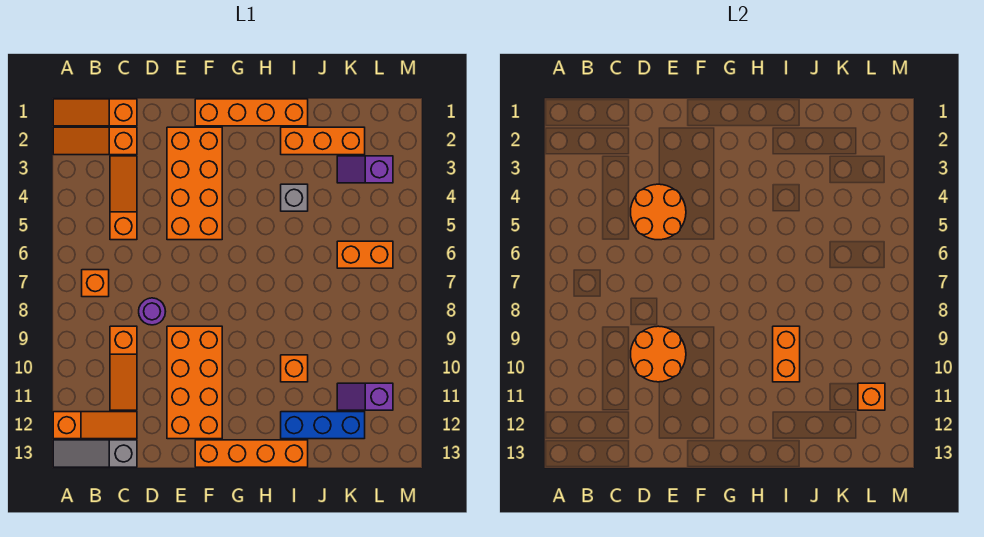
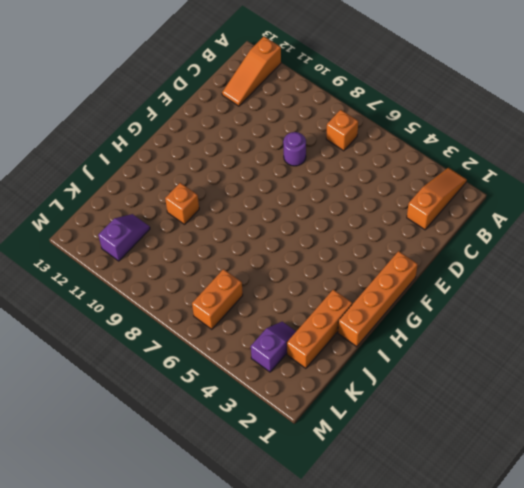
none -> orange 1x3 slope [53,99,137,126]
none -> grey 1x3 slope [53,440,137,467]
none -> orange 1x3 slope [110,156,137,240]

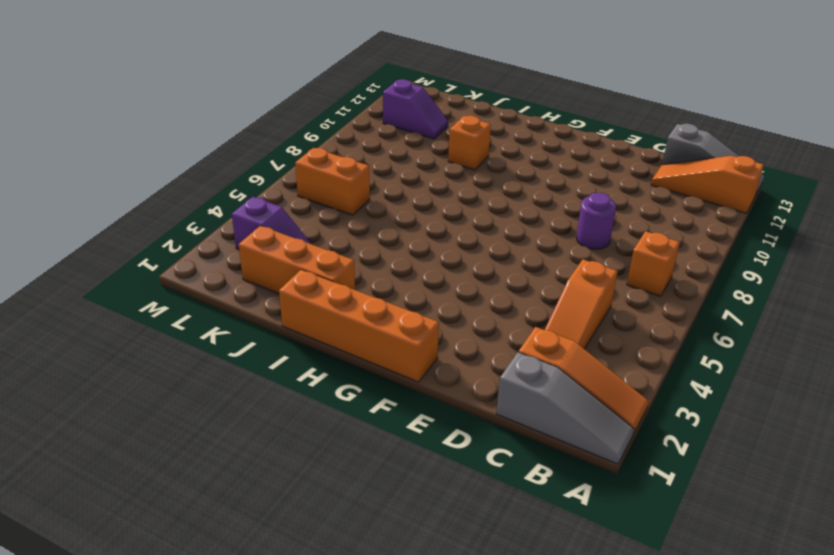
grey 1x3 slope [496,352,634,464] -> orange 1x3 slope [53,99,137,126]
none -> orange 1x3 slope [110,326,137,410]
none -> orange 2x4 brick [167,127,222,240]
none -> orange 2x4 brick [167,326,222,439]

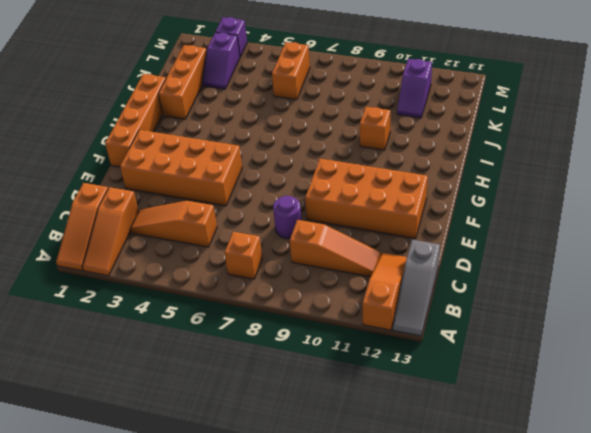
purple 1x1 brick [215,17,247,57] -> none
none -> orange 1x4 brick [195,440,308,467]
none -> grey 1x1 brick [281,184,308,211]
none -> blue 1x3 brick [281,412,365,439]

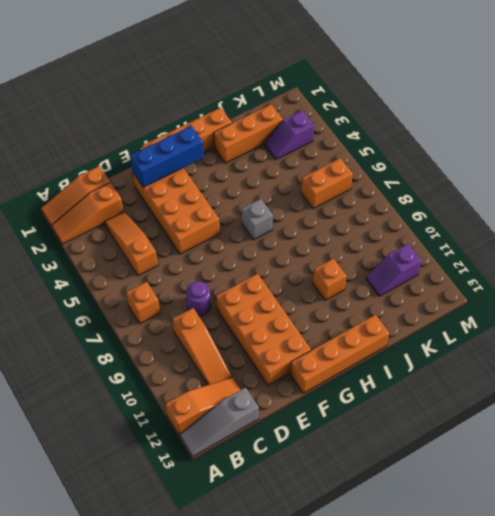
blue 1x3 brick [130,126,204,187] -> blue 1x3 brick moved to [281,412,365,439]
grey 1x1 brick [242,199,273,240] -> grey 1x1 brick moved to [281,184,308,211]
none -> orange 2x2 round brick [631,184,686,240]
none -> orange 2x2 round brick [631,326,686,382]
none -> orange 1x2 brick [773,326,800,382]

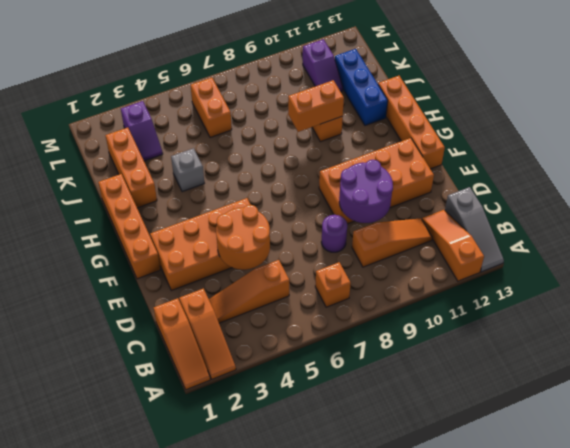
purple 2x2 round brick [339,160,393,223] -> orange 2x2 round brick [631,326,686,382]
none -> orange 1x1 brick [858,383,885,410]

